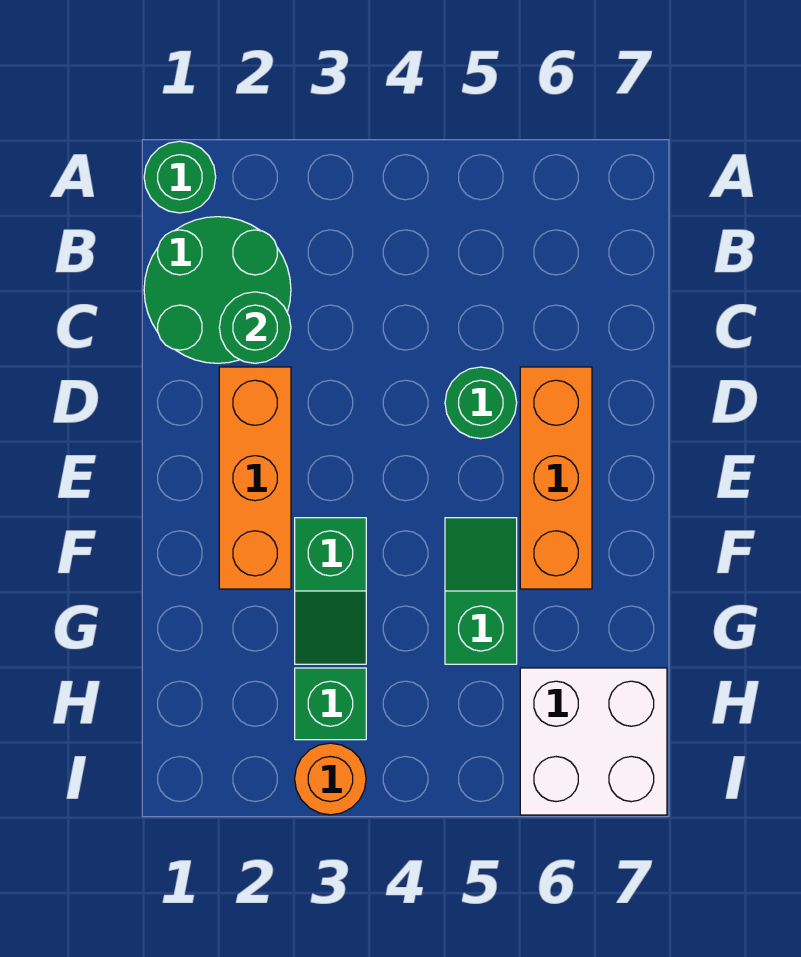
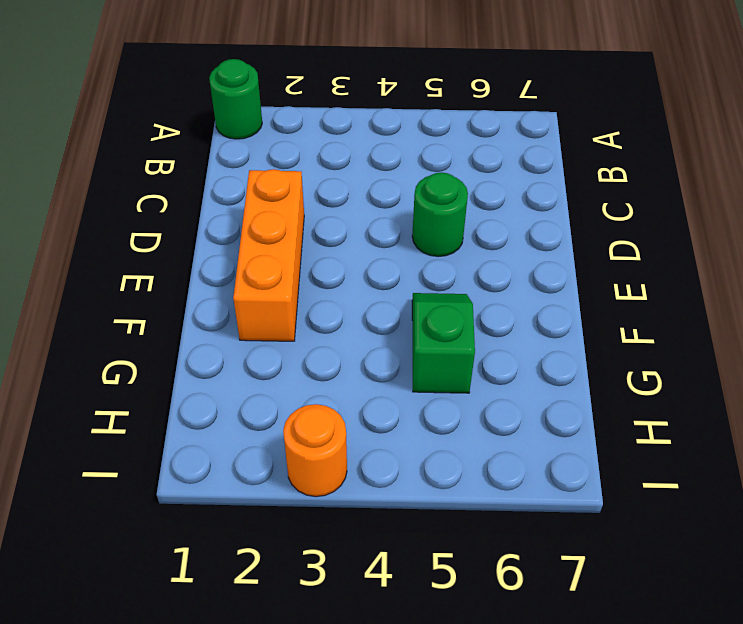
none -> green 2x2 round brick [144,217,291,363]
none -> orange 1x3 brick [520,367,592,589]

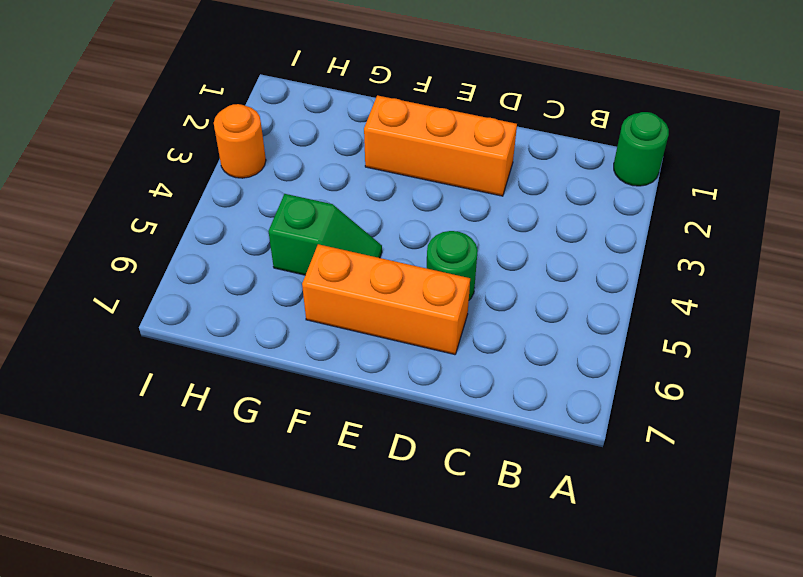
none -> green 2x2 round brick [144,217,291,363]
none -> green 1x2 slope [295,518,366,664]

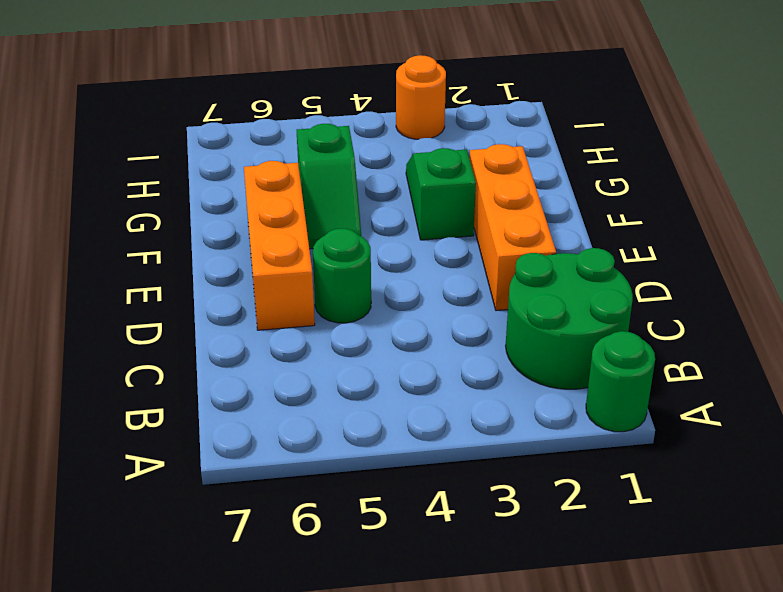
none -> green 1x1 brick [295,668,366,740]
none -> white 2x2 brick [520,668,667,815]

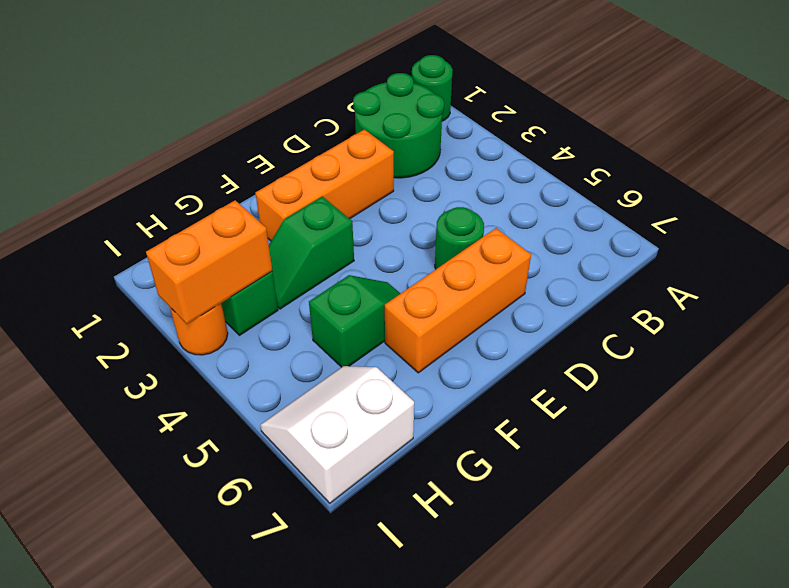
orange 1x2 brick [146,200,272,324] -> none
white 2x2 slope [260,366,414,503] -> white 2x2 brick [520,668,667,815]
none -> green 1x1 round brick [219,292,291,363]

